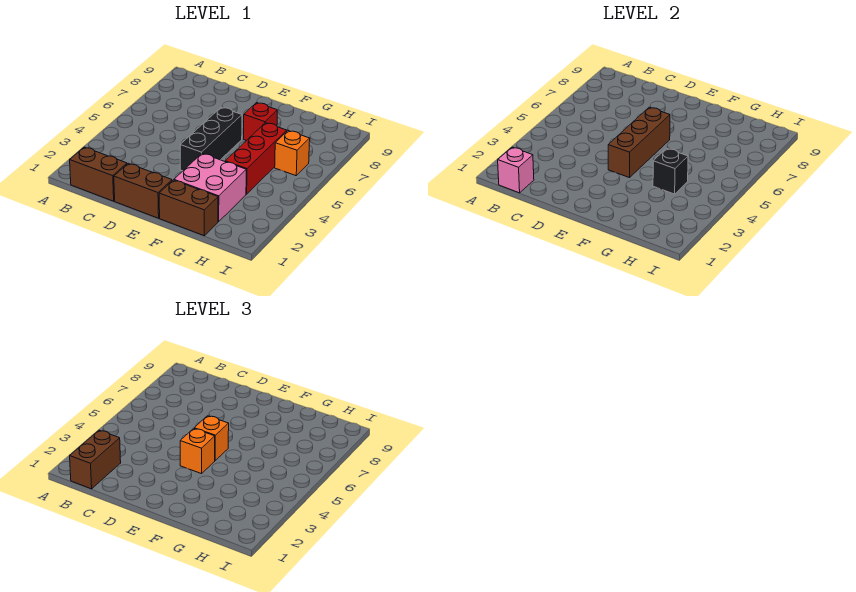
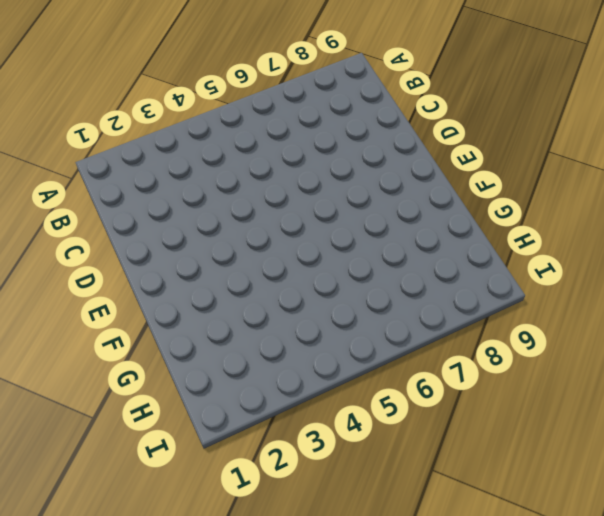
none -> brown 1x2 brick [70,147,127,201]
none -> brown 1x2 brick [114,163,172,218]
none -> black 1x3 brick [180,107,242,171]

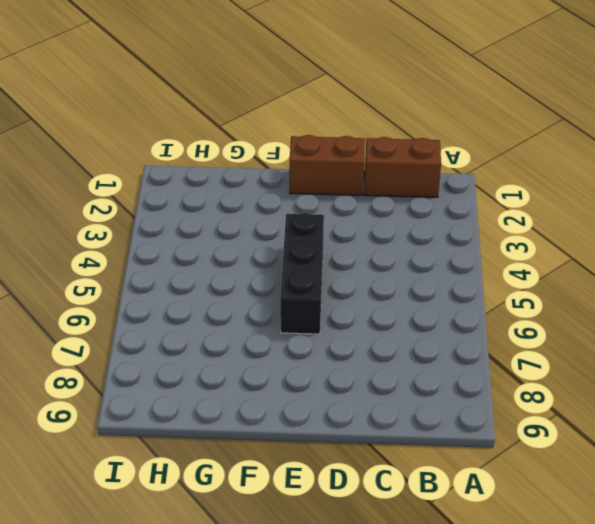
none -> brown 1x2 brick [159,180,218,236]
none -> pink 2x2 brick [174,154,246,222]
none -> red 1x1 brick [244,103,277,141]

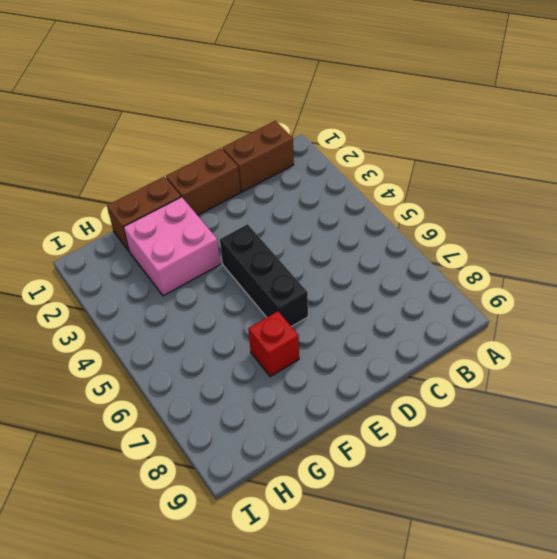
none -> red 1x3 brick [225,123,287,194]
none -> orange 1x1 brick [275,131,310,176]
none -> pink 1x1 brick [498,147,534,193]

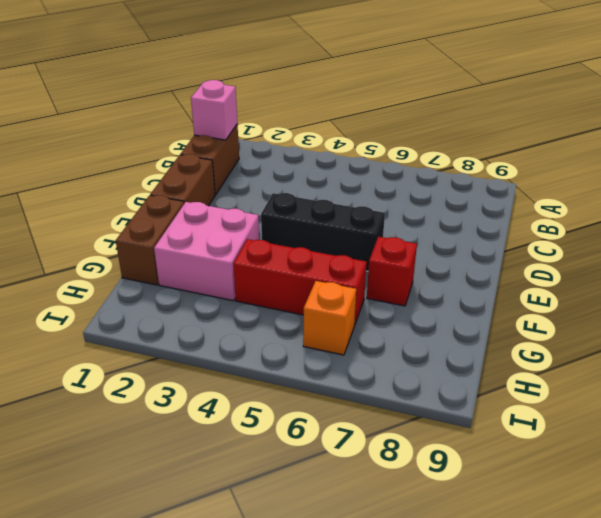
none -> brown 1x3 brick [608,107,670,178]
none -> black 1x1 brick [653,148,688,194]
none -> brown 1x2 brick [70,430,121,489]

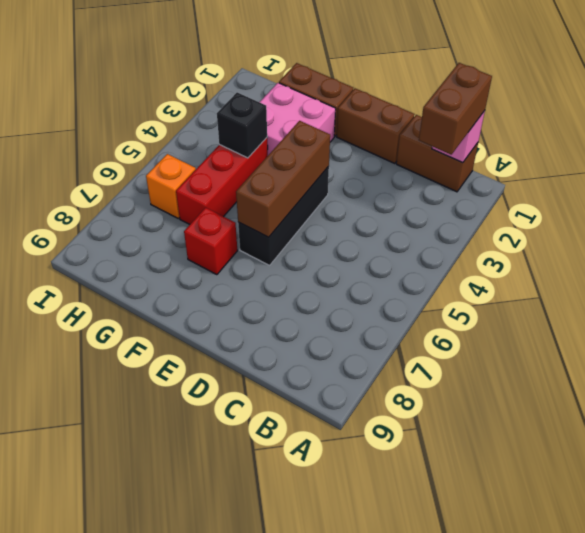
none -> orange 1x1 brick [180,428,215,474]
none -> orange 1x1 brick [194,416,229,460]

